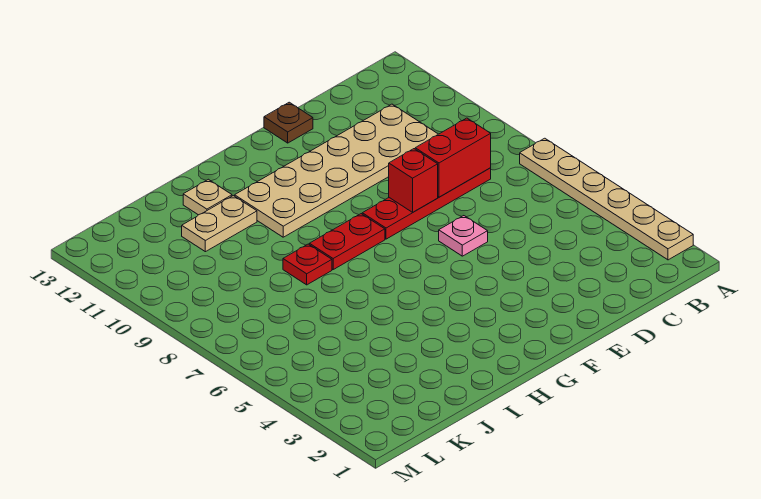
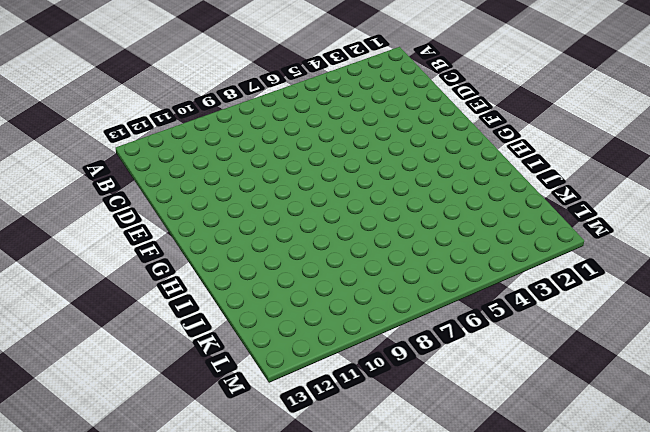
none -> tan 1x6 plate [520,138,693,260]
none -> red 1x4 plate [362,168,491,239]

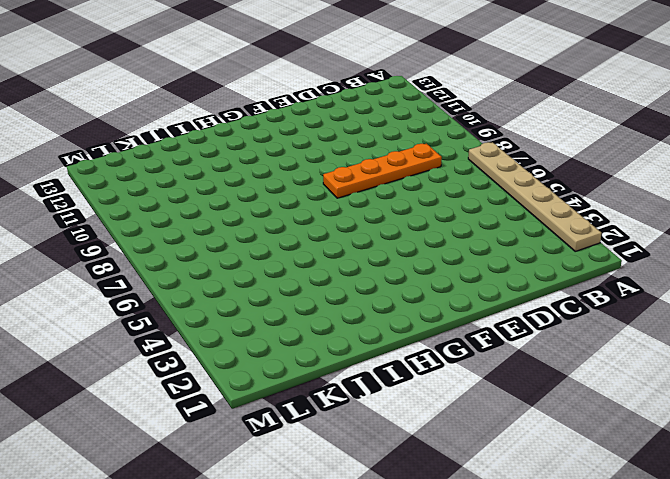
orange 1x4 plate [323,144,442,198] -> red 1x4 plate [362,168,491,239]
none -> tan 2x6 plate [235,104,438,237]
none -> pink 1x1 plate [439,216,488,256]

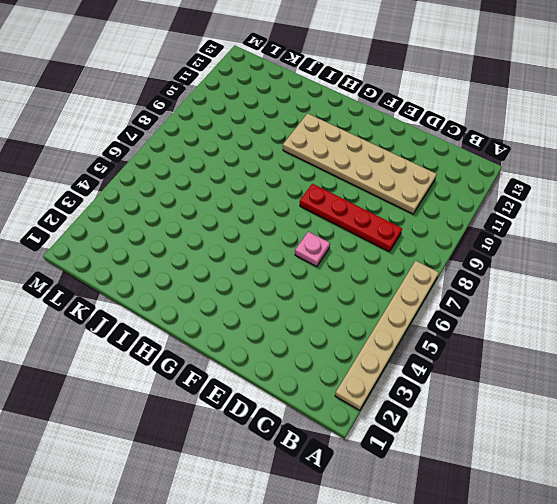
none -> brown 1x1 plate [264,102,313,143]
none -> red 1x2 plate [309,214,385,269]

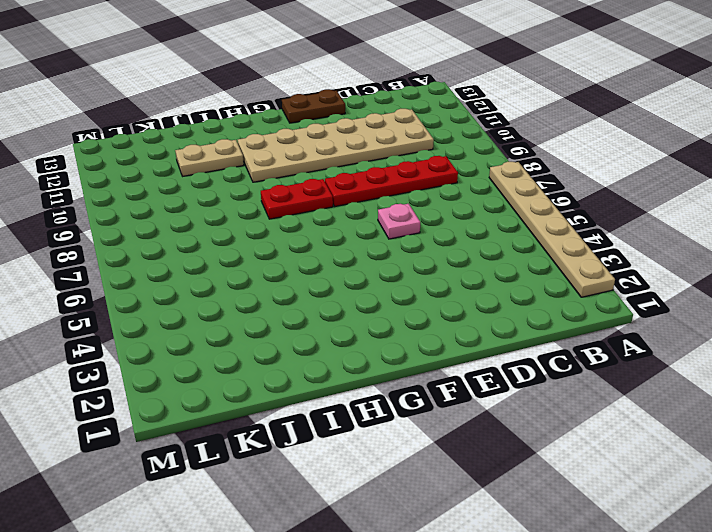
brown 1x2 plate [282,89,345,123] -> brown 1x1 plate [264,102,313,143]
none -> red 1x1 plate [283,244,332,285]
none -> tan 1x1 plate [183,179,232,215]

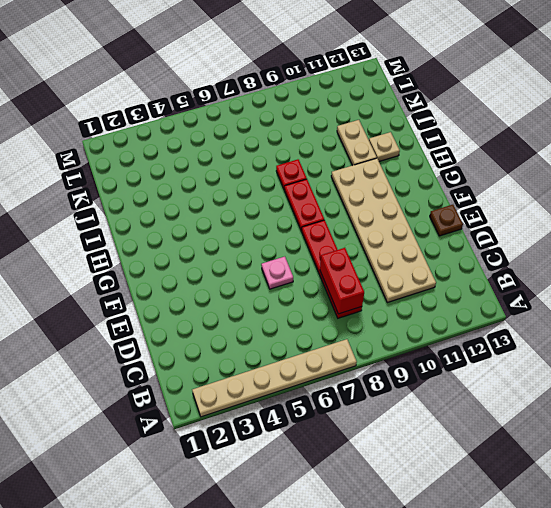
none -> red 1x1 brick [389,149,438,212]

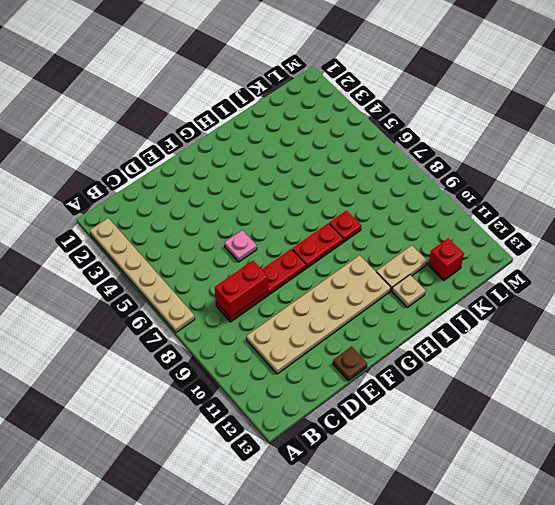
red 1x1 brick [428,238,464,281] -> red 1x1 brick moved to [389,149,438,212]

